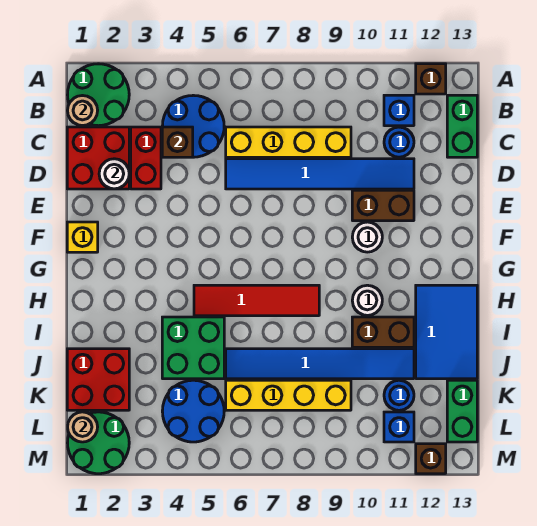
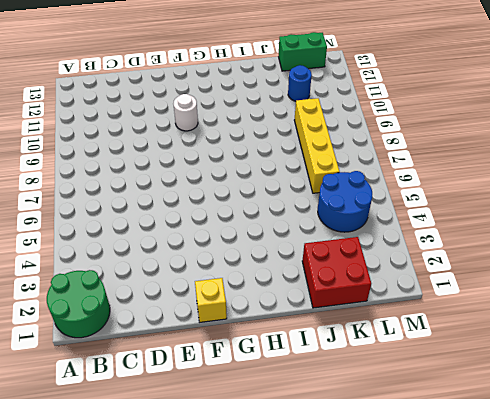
none -> brown 1x1 brick [416,64,446,94]
none -> blue 2x2 round brick [162,95,224,157]
none -> blue 1x1 brick [384,95,414,126]
none -> green 1x2 brick [447,95,477,157]

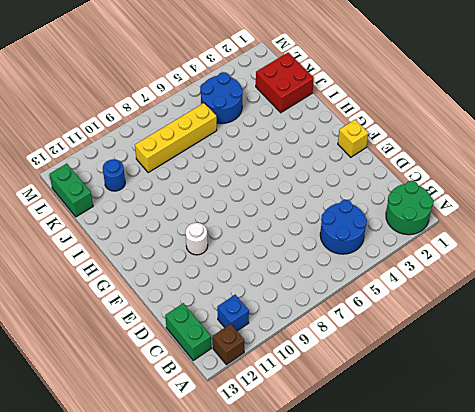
none -> red 2x2 brick [67,127,129,189]
none -> red 1x2 brick [131,127,161,189]
none -> yellow 1x4 brick [226,127,351,157]
none -> blue 1x1 round brick [384,127,414,157]

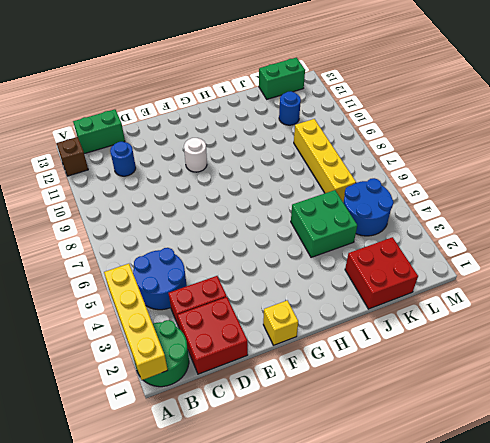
yellow 1x4 brick [104,264,168,380] -> yellow 1x4 brick moved to [226,127,351,157]
none -> blue 1x1 brick [384,95,414,126]
none -> blue 1x6 tile [226,159,414,189]
none -> brown 1x2 brick [352,190,414,221]
none -> red 1x4 tile [194,285,319,316]

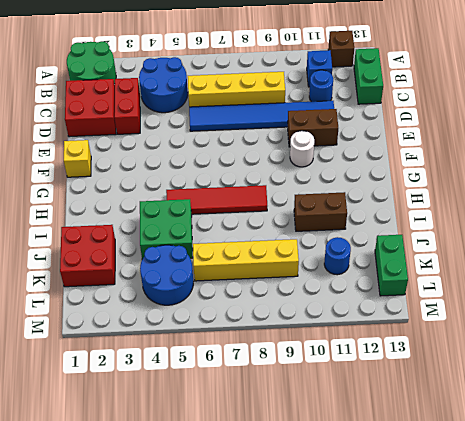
none -> white 1x1 round brick [352,285,382,315]
none -> blue 2x3 tile [416,285,477,379]
none -> blue 1x6 tile [226,349,414,379]
none -> green 2x2 round brick [68,412,129,474]

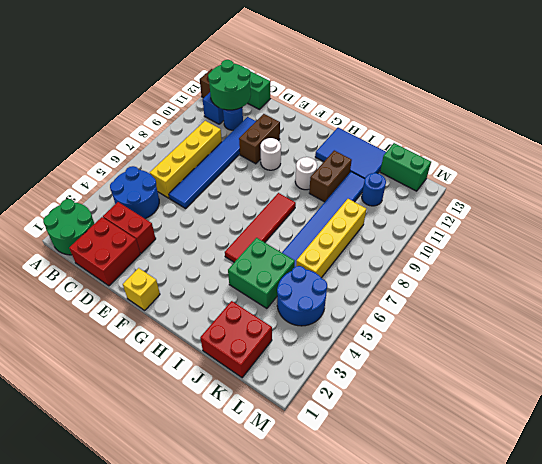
green 2x2 round brick [208,60,251,110] -> green 2x2 round brick moved to [68,412,129,474]
none -> blue 1x1 brick [384,412,414,442]
none -> brown 1x1 brick [416,444,446,474]
none -> tan 1x1 round brick [68,96,98,126]
none -> brown 1x1 brick [162,127,193,157]

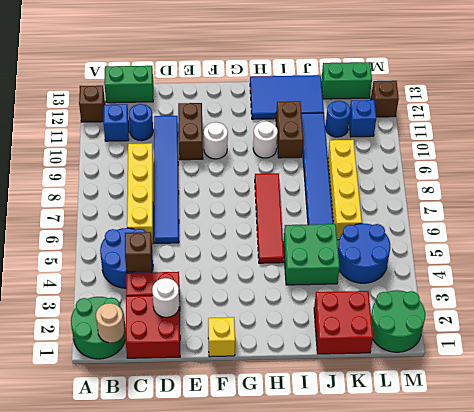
none -> tan 1x1 round brick [68,412,98,442]

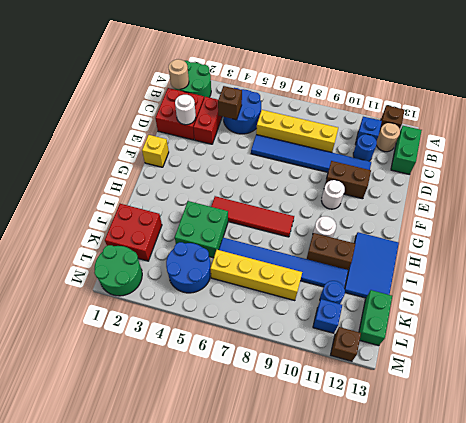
tan 1x1 round brick [376,123,400,152] -> tan 1x1 round brick moved to [68,412,98,442]

